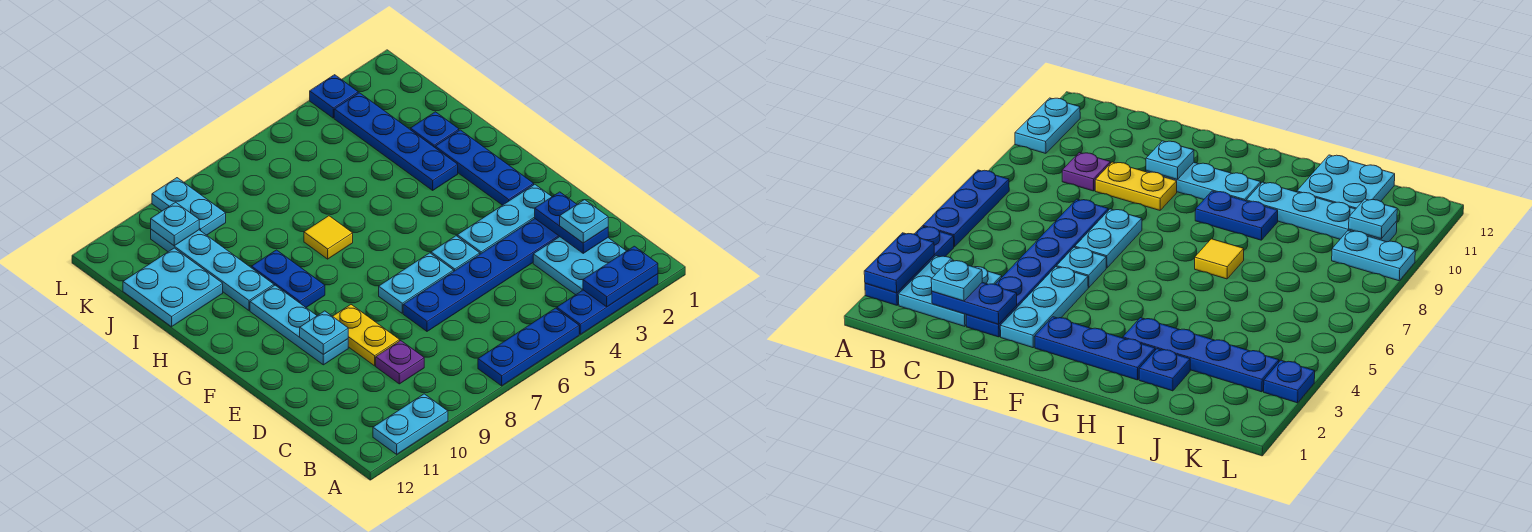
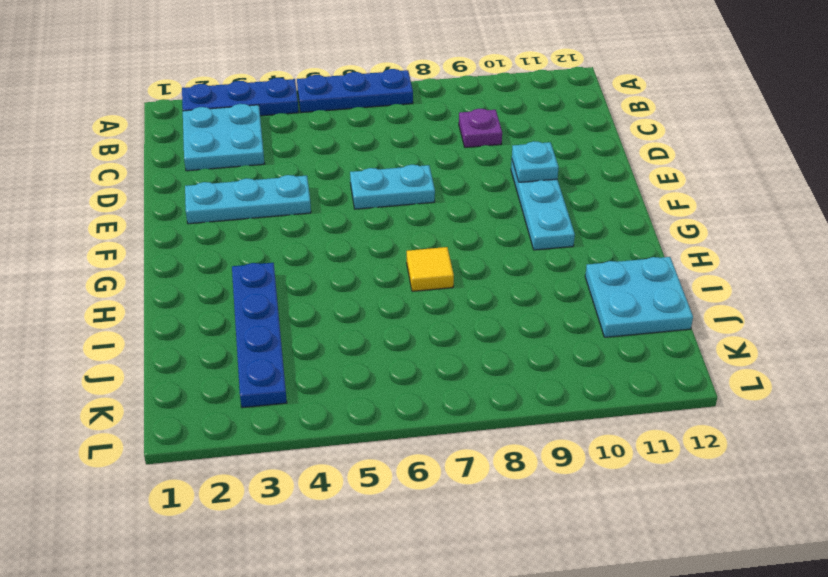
none -> cyan 1x2 plate [373,394,448,454]
none -> blue 1x6 plate [403,219,560,331]
none -> yellow 1x2 plate [333,305,400,366]

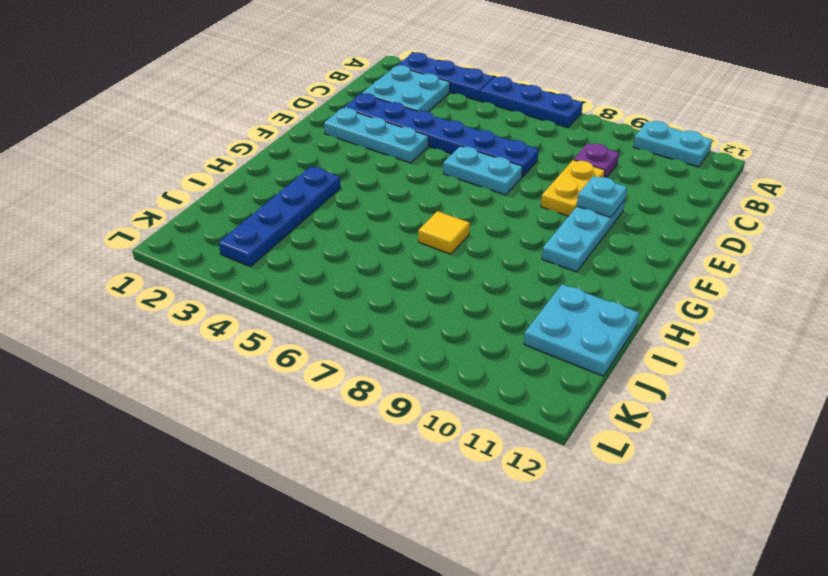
none -> cyan 1x1 plate [431,236,480,271]
none -> blue 1x3 plate [435,130,534,205]
none -> blue 1x2 plate [251,250,325,307]

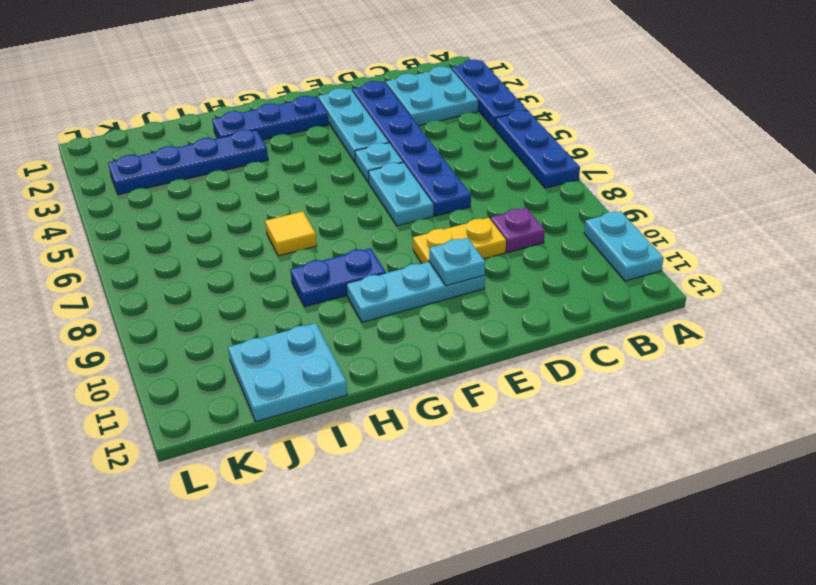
none -> cyan 1x4 plate [151,229,274,310]
none -> blue 1x1 plate [410,112,459,147]
none -> cyan 1x2 plate [152,178,226,235]

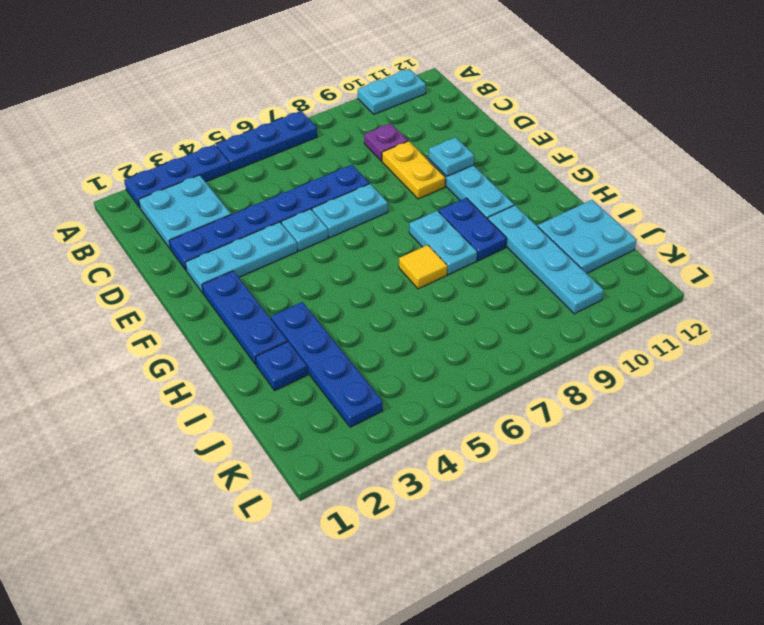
cyan 1x2 plate [409,211,477,275] -> cyan 1x2 plate moved to [152,178,226,235]
none -> blue 1x1 plate [310,75,358,118]
none -> blue 1x2 plate [583,246,658,307]
none -> blue 1x2 plate [535,192,608,253]

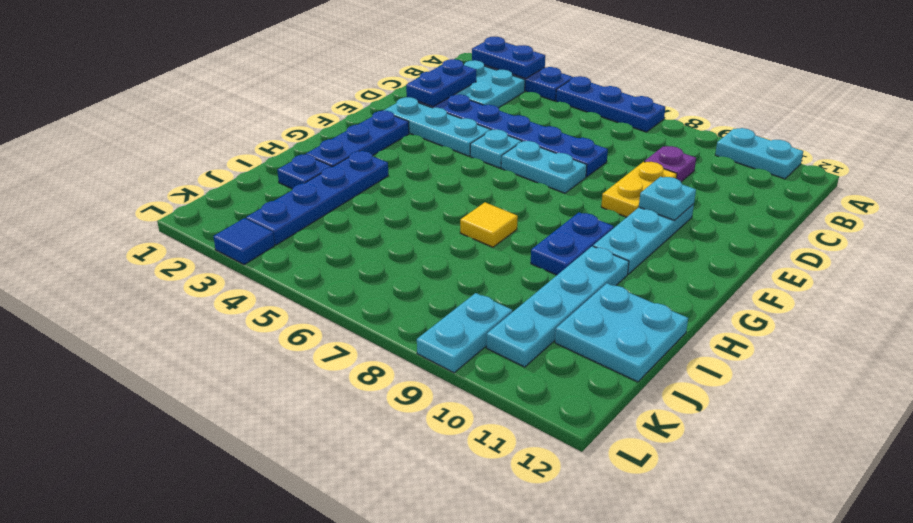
blue 1x1 tile [213,218,275,265] -> blue 1x1 plate [310,75,358,118]
none -> cyan 1x1 plate [151,202,199,246]
none -> cyan 1x1 plate [560,200,608,243]

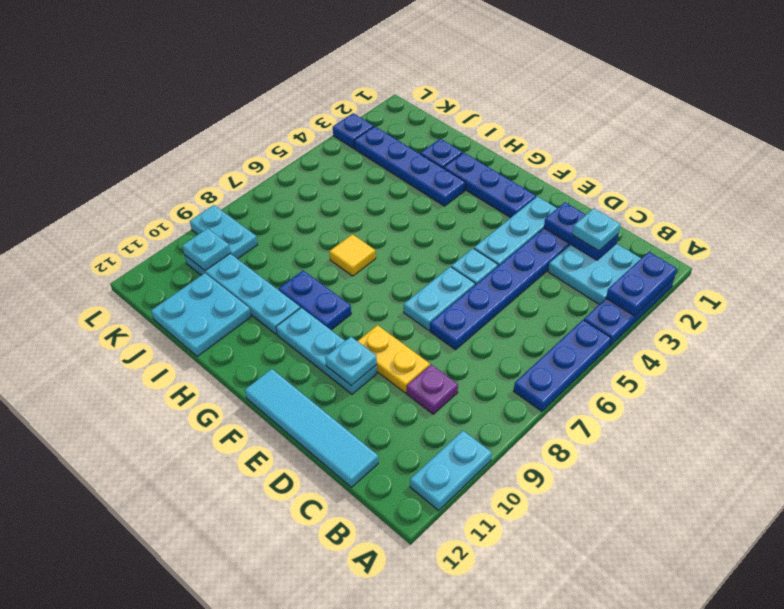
cyan 1x4 tile [245,369,378,487] -> none

